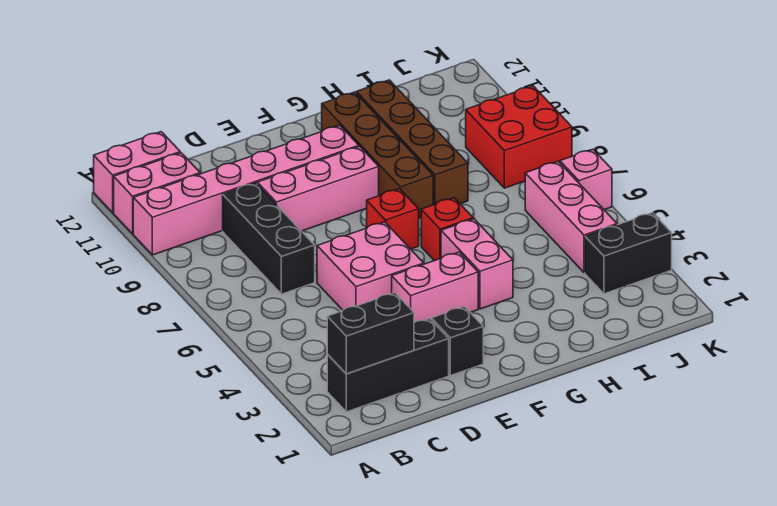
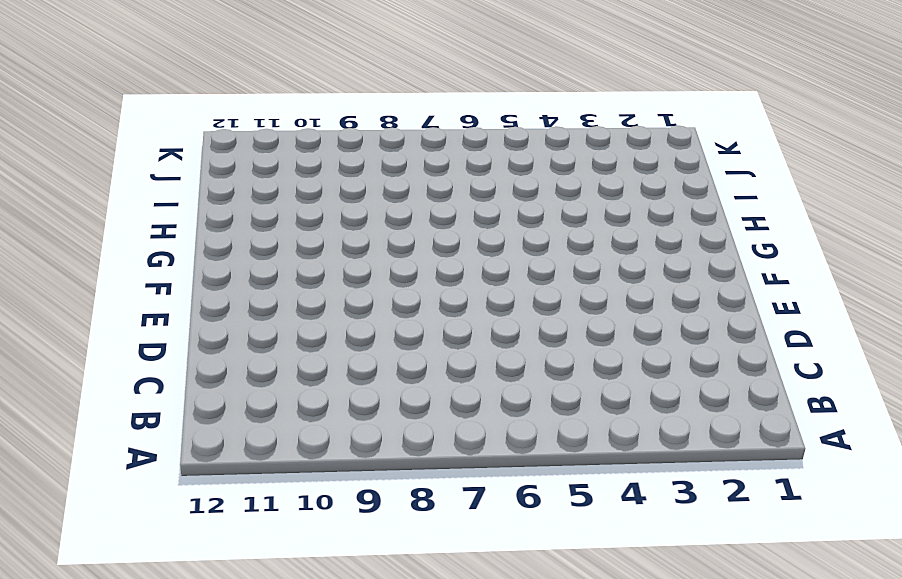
none -> pink 1x6 brick [133,125,359,255]
none -> pink 1x2 brick [114,153,200,234]
none -> pink 1x2 brick [94,132,180,213]

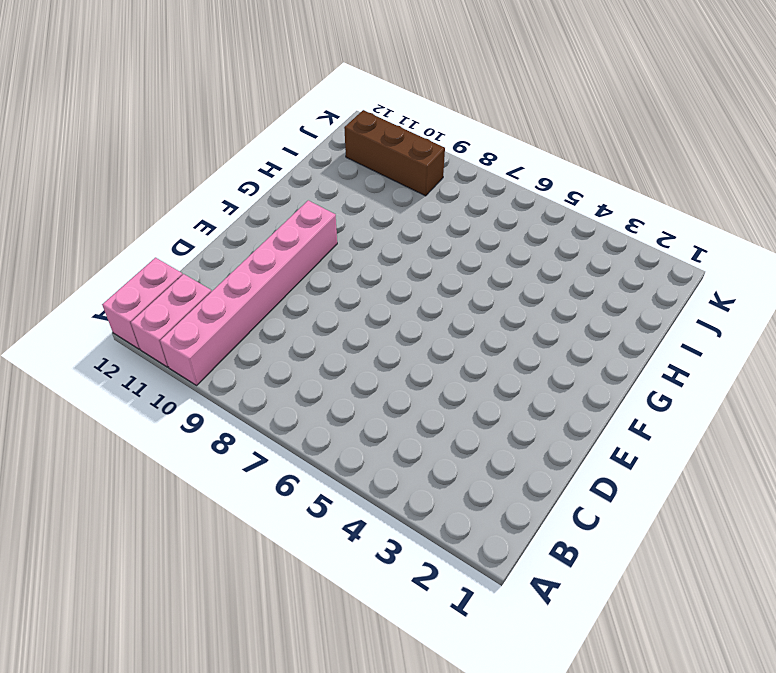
brown 1x3 brick [344,110,445,196] -> red 2x2 brick [466,86,572,188]
none -> black 1x3 brick [327,319,449,412]
none -> black 1x3 brick [223,183,315,294]
none -> pink 2x2 brick [317,222,424,310]

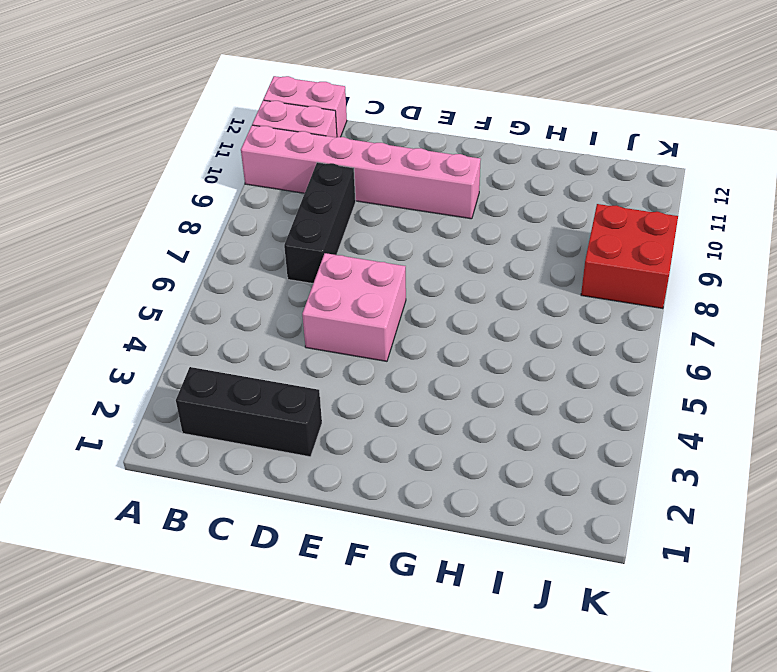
none -> pink 1x3 brick [257,146,379,231]
none -> black 1x1 brick [431,306,483,375]
none -> pink 1x2 brick [392,252,478,323]

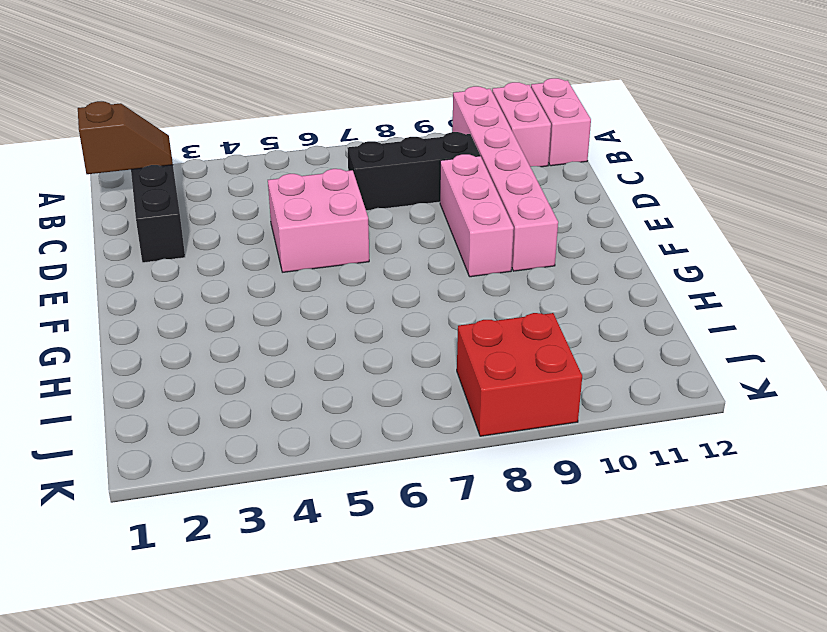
brown 1x2 slope [78,101,173,174] -> black 1x2 brick [327,293,414,374]
none -> black 1x1 brick [431,306,483,375]
none -> pink 1x2 brick [392,252,478,323]
none -> red 1x1 brick [367,189,419,249]

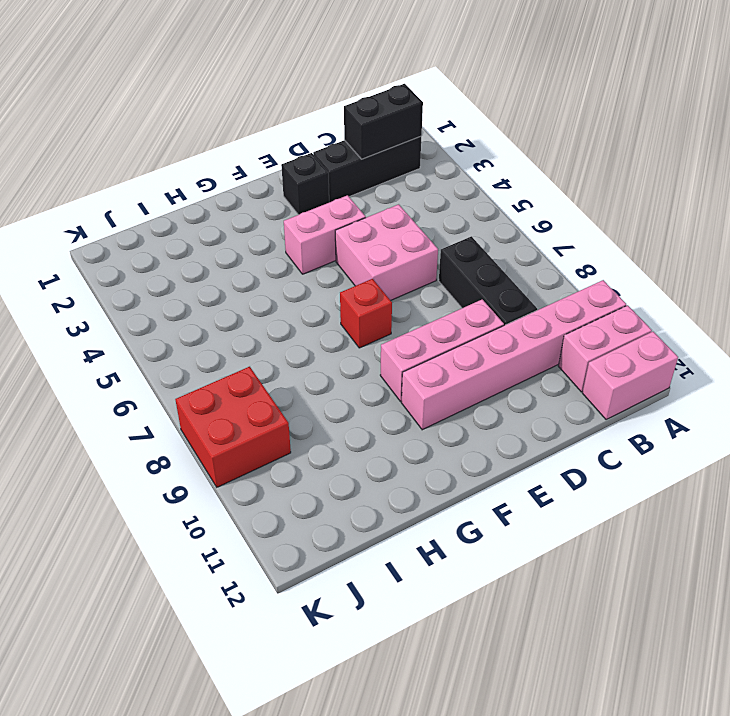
none -> pink 1x2 brick [441,219,513,309]
none -> red 1x1 brick [421,198,473,261]
none -> brown 1x4 brick [322,92,433,218]

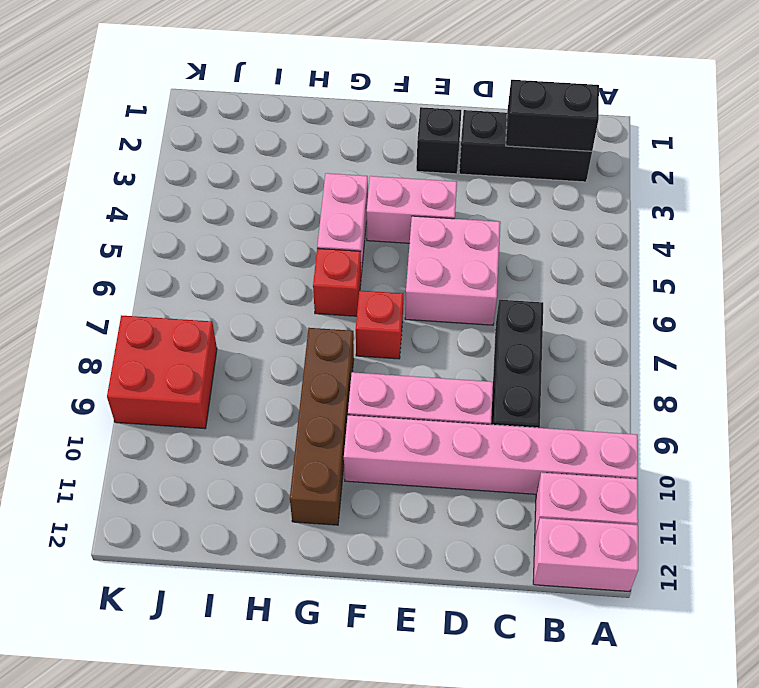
none -> brown 1x4 brick [356,80,468,205]
none -> black 1x2 brick [585,213,672,294]
none -> pink 1x3 brick [525,162,617,273]

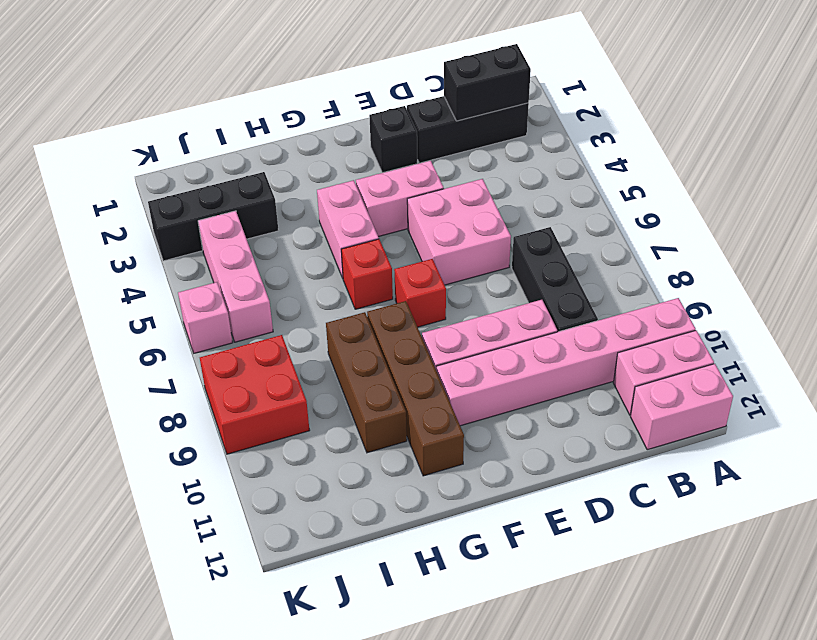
brown 1x3 brick [326,312,407,453] -> brown 1x4 brick [356,80,468,205]
black 1x3 brick [148,172,279,261] -> black 1x2 brick [585,213,672,294]

